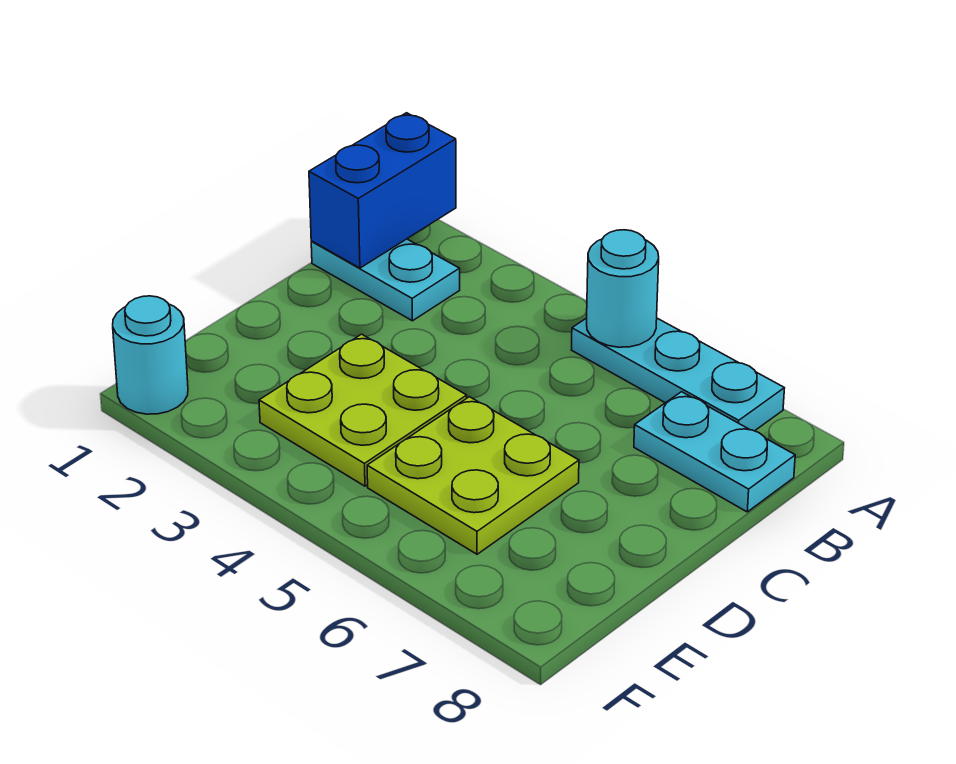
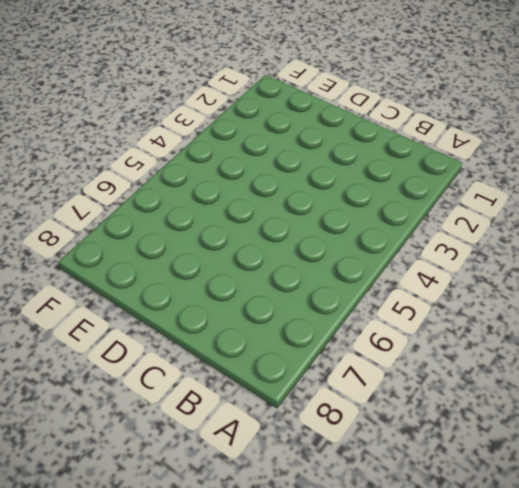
none -> cyan 1x3 plate [572,318,784,431]
none -> cyan 1x2 plate [311,239,460,321]

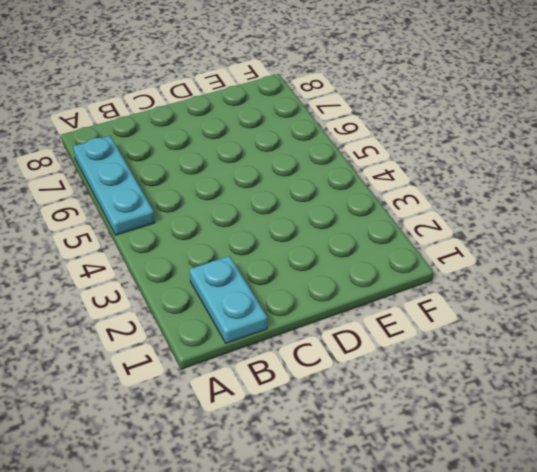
none -> cyan 1x2 plate [634,392,795,512]
none -> lime 2x2 plate [259,334,467,486]

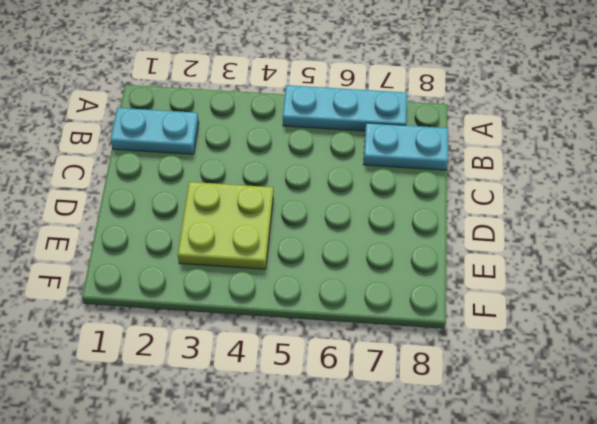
none -> lime 2x2 plate [367,397,579,554]
none -> cyan 1x1 round brick [113,296,188,414]

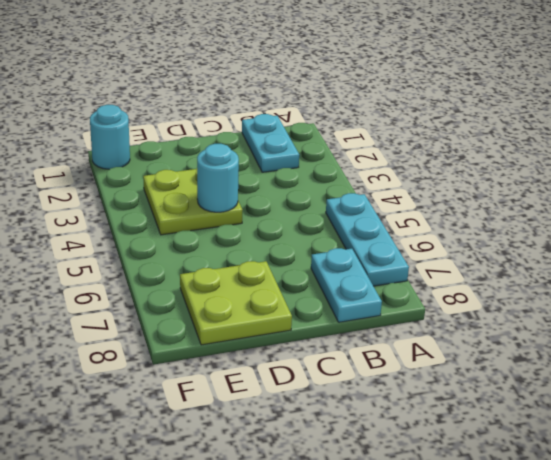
cyan 1x1 round brick [197,144,239,212] -> cyan 1x1 round brick moved to [587,230,659,347]
lime 2x2 plate [180,261,292,345] -> lime 2x2 plate moved to [367,397,579,554]
none -> blue 1x2 brick [309,113,456,268]

